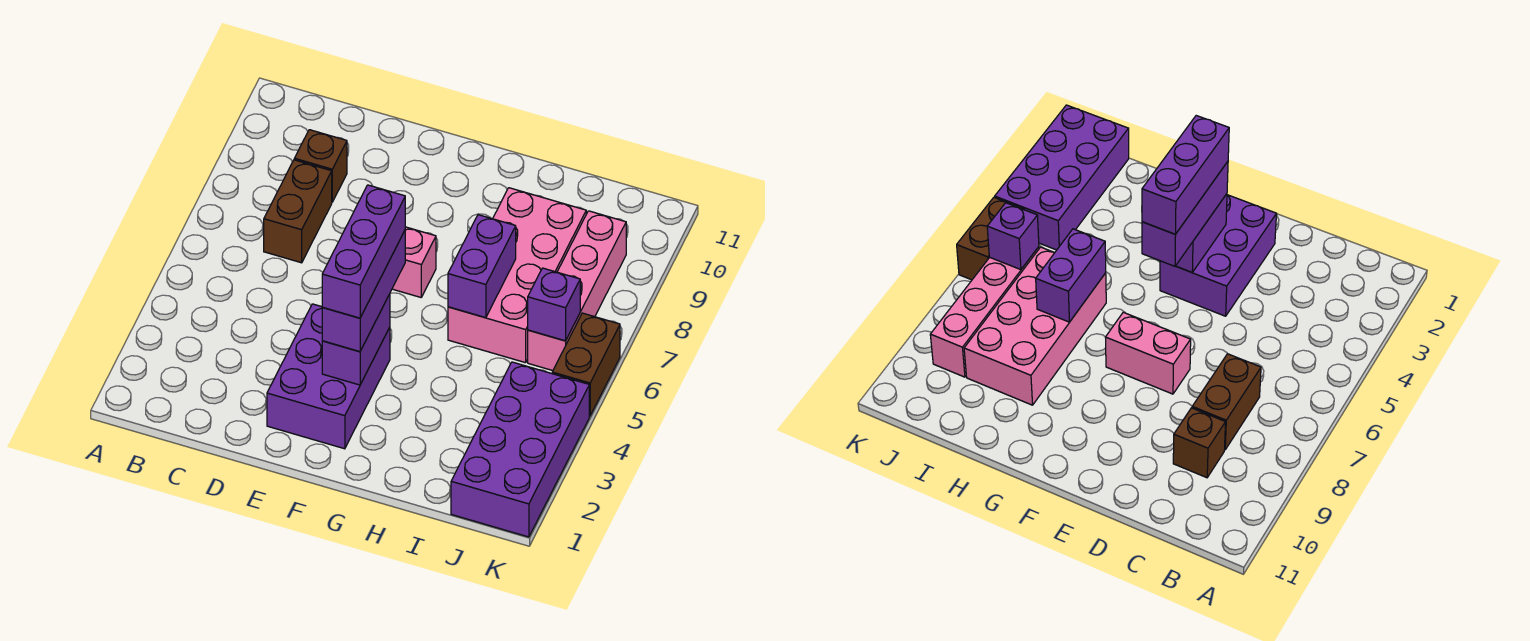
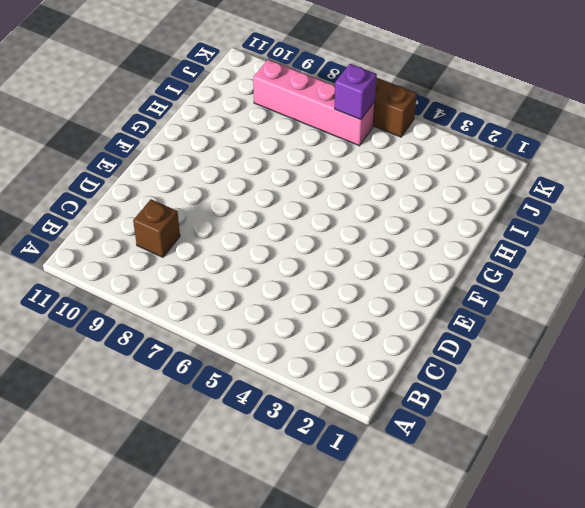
none -> brown 1x2 brick [264,160,332,263]
none -> purple 2x3 brick [267,304,390,449]
none -> pink 1x2 brick [392,227,436,297]

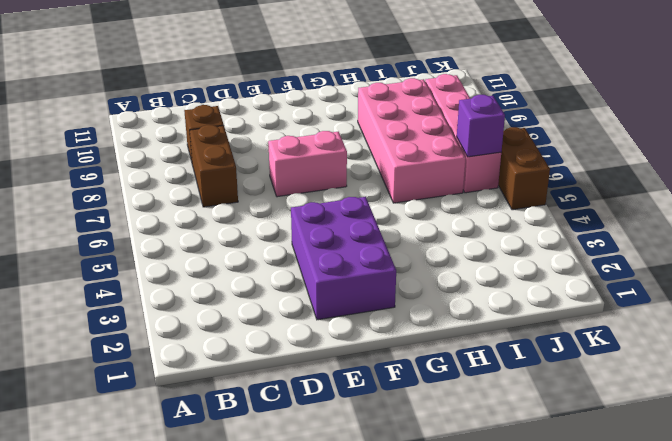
none -> purple 2x4 brick [451,362,589,537]
none -> purple 1x2 brick [322,294,390,385]
none -> purple 1x2 brick [448,215,516,318]

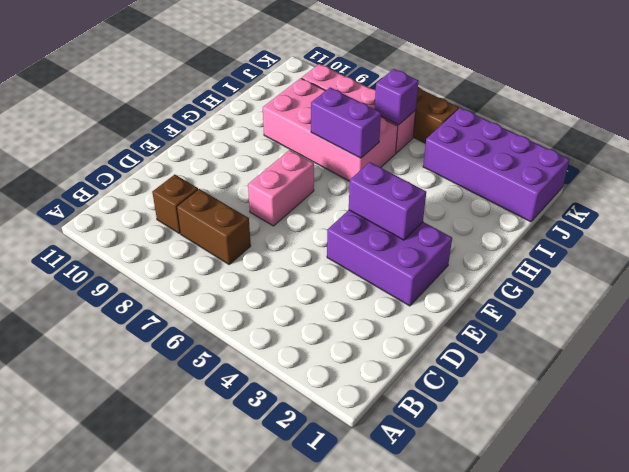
none -> purple 1x3 brick [322,231,405,352]
none -> purple 1x3 brick [322,185,405,318]

